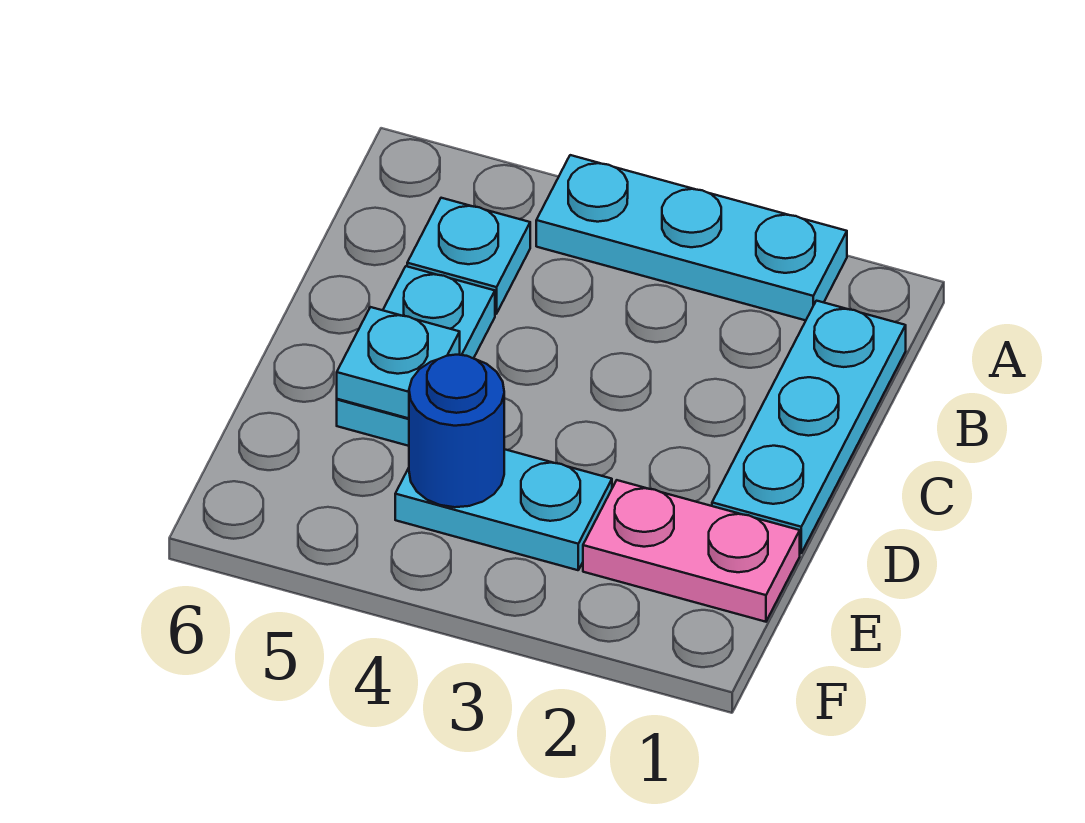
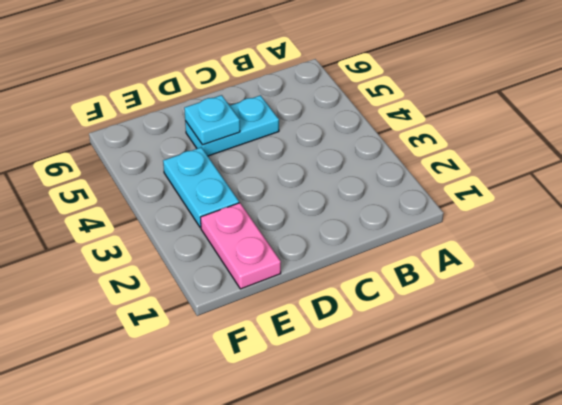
none -> cyan 1x3 plate [536,155,847,320]
none -> cyan 1x3 plate [712,301,906,553]

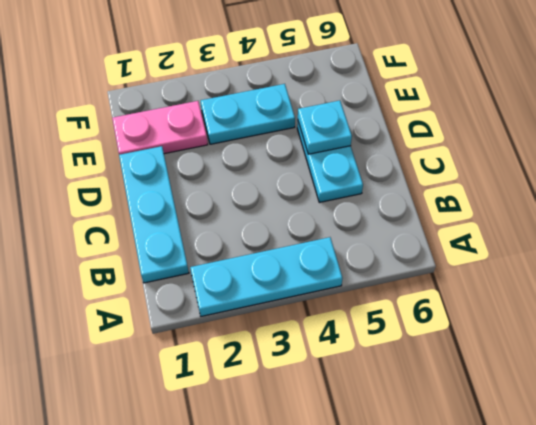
none -> cyan 1x1 plate [407,198,530,314]
none -> blue 1x1 round brick [409,355,504,507]

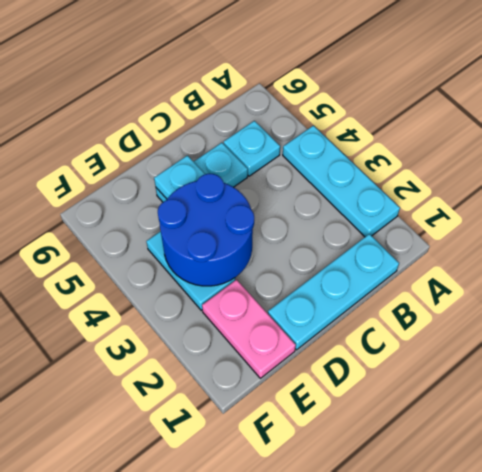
blue 2x2 round brick [158,174,254,286] -> blue 1x1 round brick [409,355,504,507]

